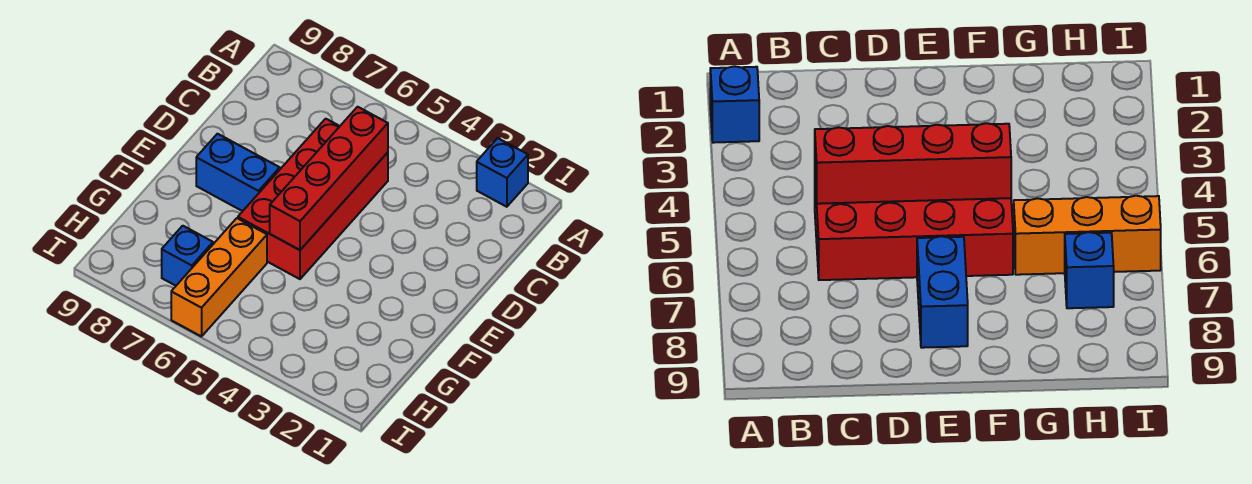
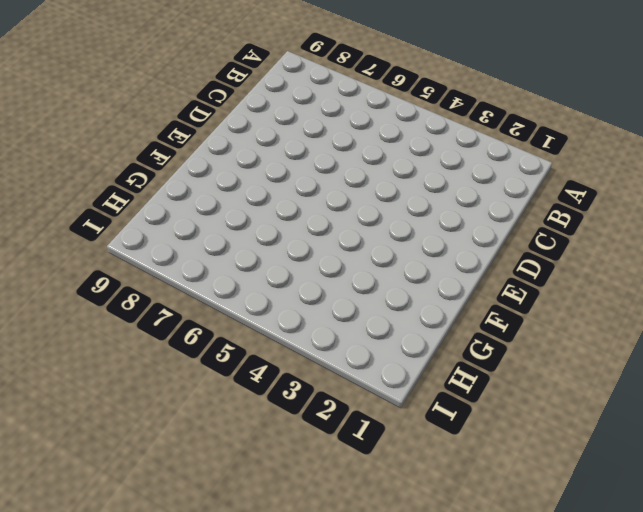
none -> blue 1x1 brick [477,138,528,207]
none -> red 2x4 brick [238,119,388,279]

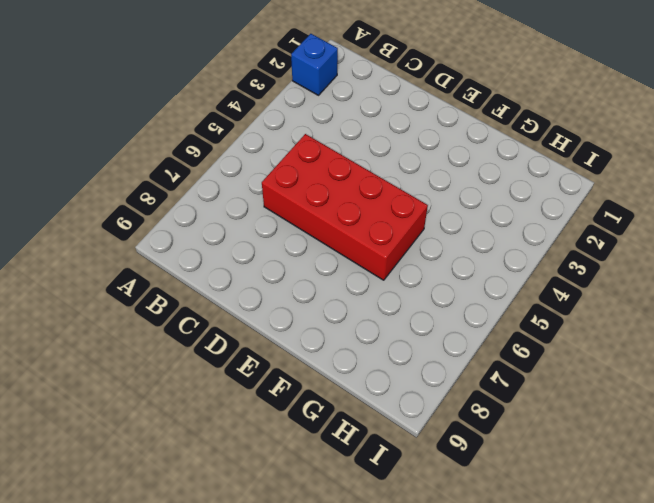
none -> blue 1x2 brick [196,134,280,211]
none -> orange 1x3 brick [171,218,267,337]

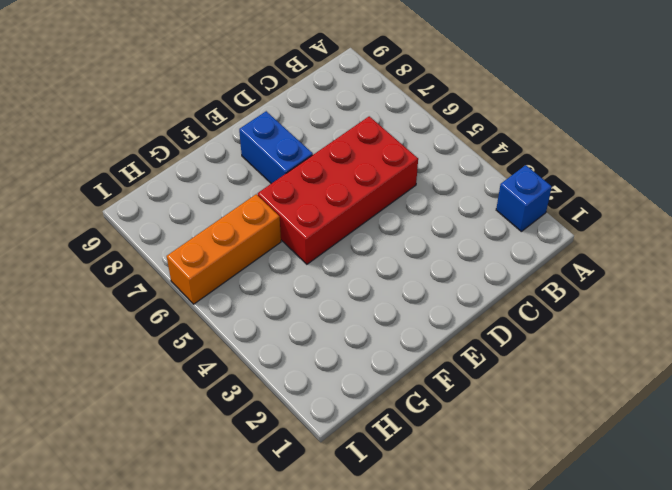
none -> blue 1x1 brick [162,226,213,286]
none -> red 1x4 brick [270,107,388,250]

